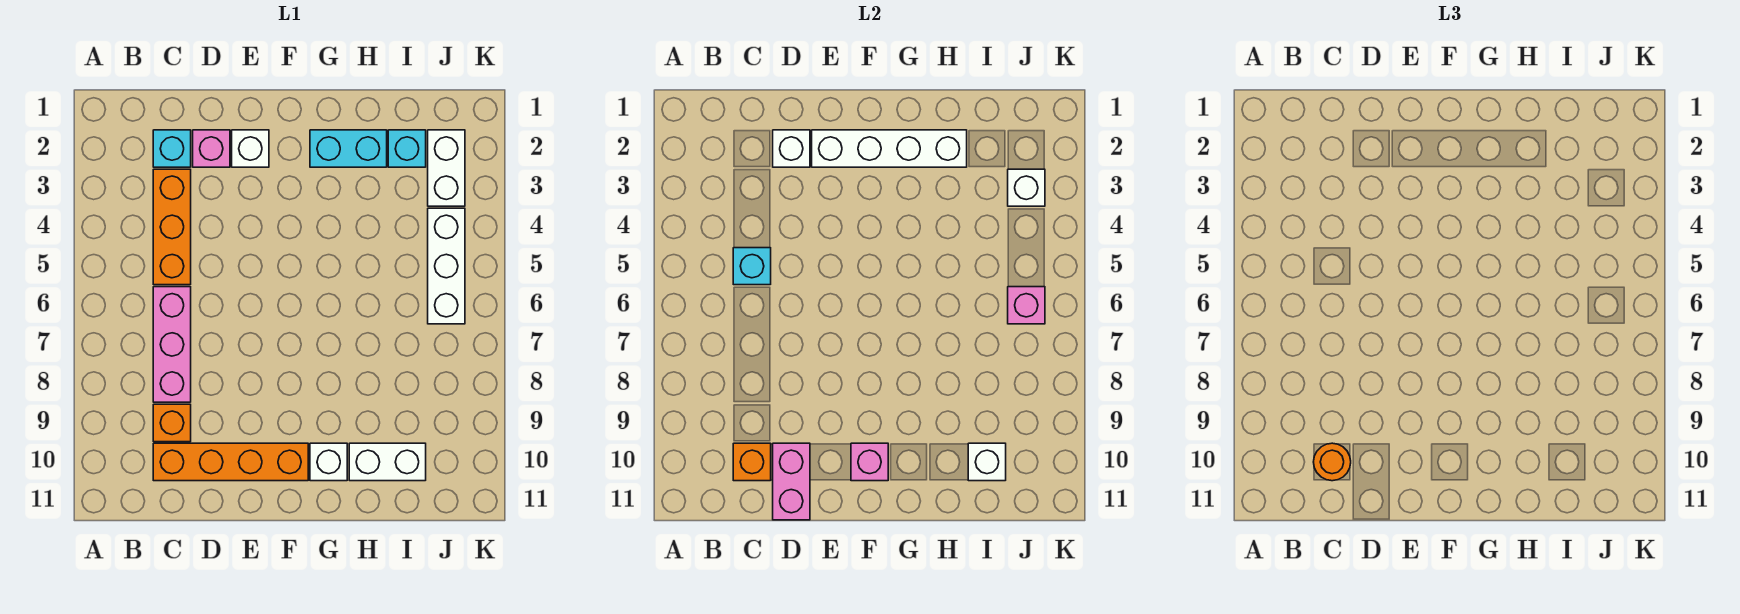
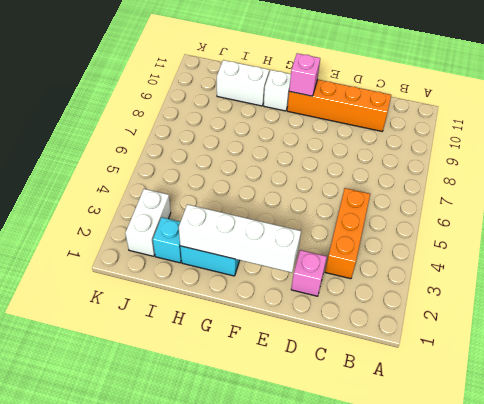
none -> cyan 1x1 brick [153,130,191,167]
none -> pink 1x3 brick [153,287,191,402]
none -> orange 1x1 brick [153,404,191,442]

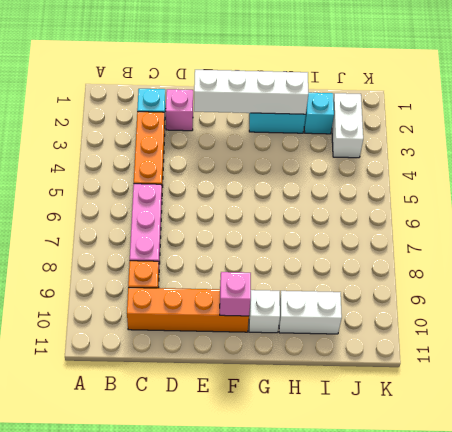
none -> white 1x1 brick [232,130,269,167]
none -> white 1x3 brick [428,208,465,324]
none -> cyan 1x1 brick [733,248,771,285]

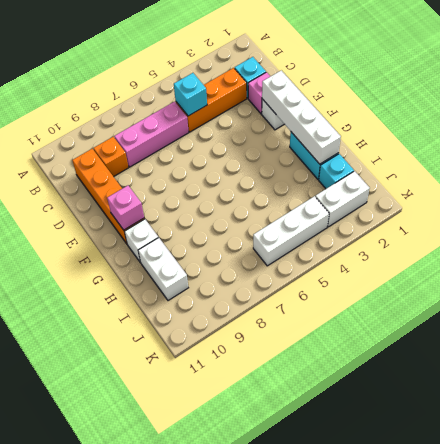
none -> orange 1x1 brick [733,443,771,481]
none -> white 1x1 brick [773,130,810,167]
none -> pink 1x2 brick [773,443,810,520]

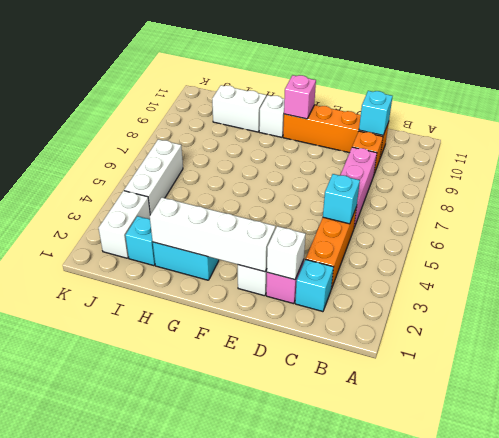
cyan 1x1 brick [359,91,393,135] -> orange 1x1 brick [733,443,771,481]
none -> pink 1x2 brick [773,443,810,520]
none -> white 1x1 brick [968,443,1006,481]
none -> white 1x1 brick [1008,169,1045,206]

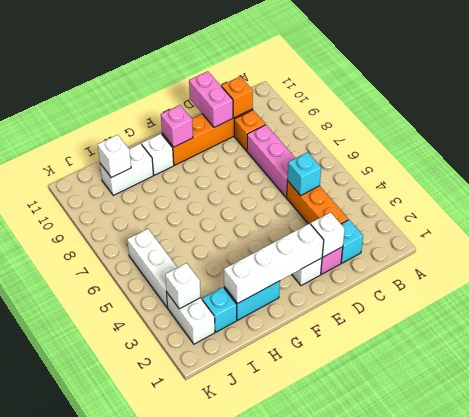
none -> pink 1x1 brick [1008,287,1045,324]
none -> orange 1x1 round brick [1314,443,1351,481]

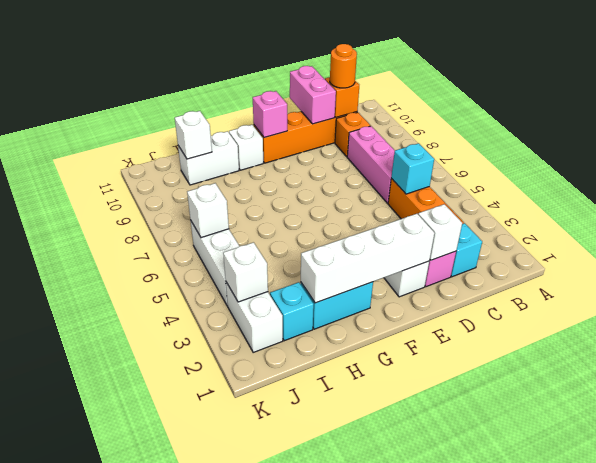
white 1x1 brick [187,183,229,238] -> pink 1x1 brick [1008,287,1045,324]

